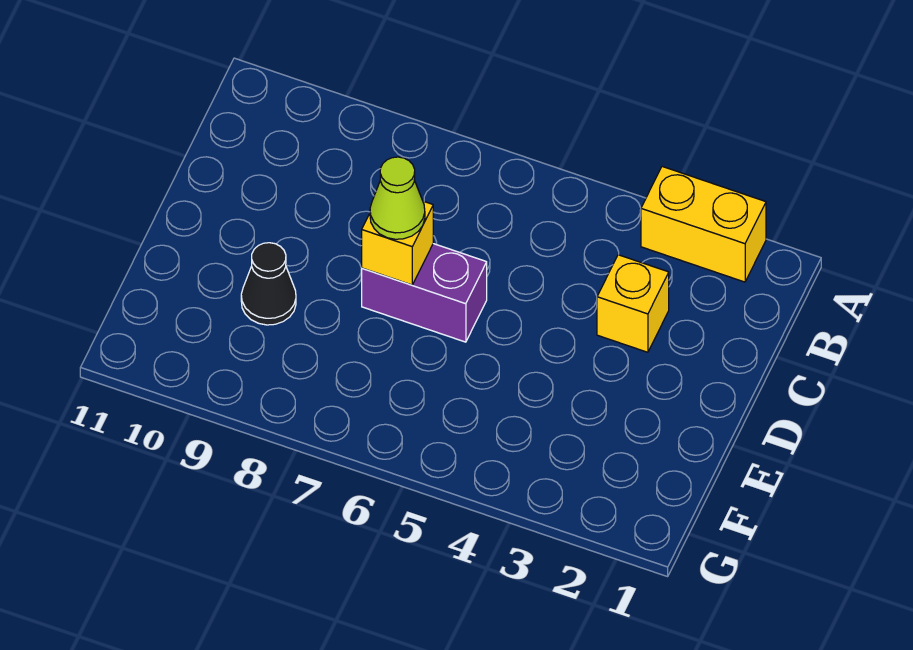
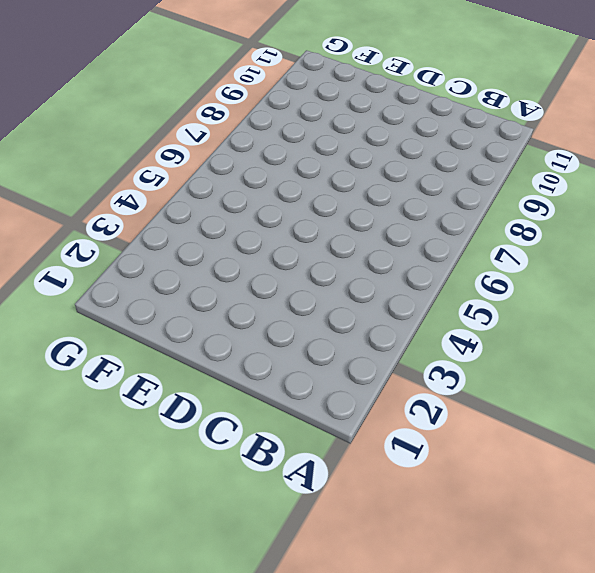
none -> yellow 1x2 brick [641,167,766,282]
none -> yellow 1x1 brick [597,255,669,352]

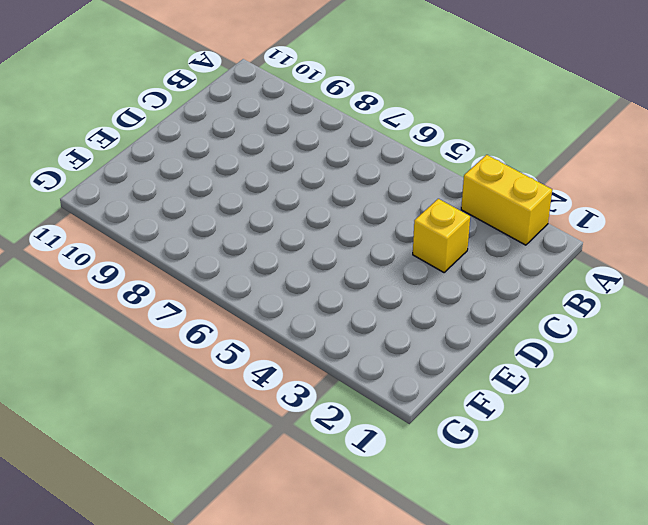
none -> purple 1x2 brick [362,244,487,342]
none -> black 1x1 cone [241,243,296,325]

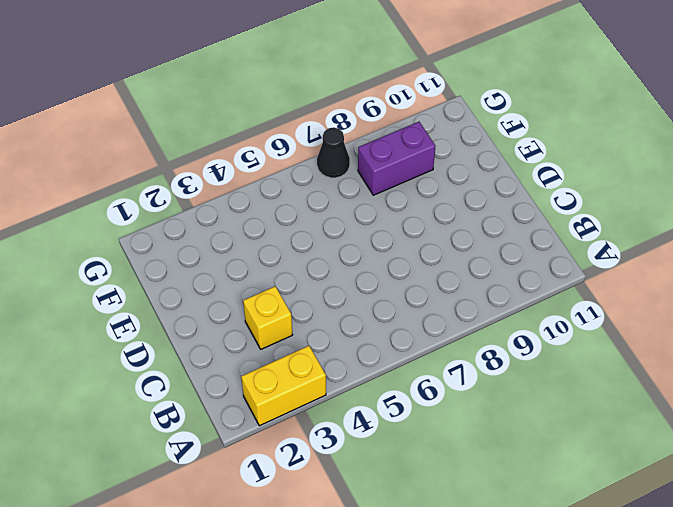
purple 1x2 brick [358,122,435,195] -> purple 1x2 brick moved to [362,244,487,342]
black 1x1 cone [317,127,350,178] -> black 1x1 cone moved to [241,243,296,325]
none -> yellow 1x1 brick [362,201,433,285]
none -> lime 1x1 cone [370,157,425,239]

